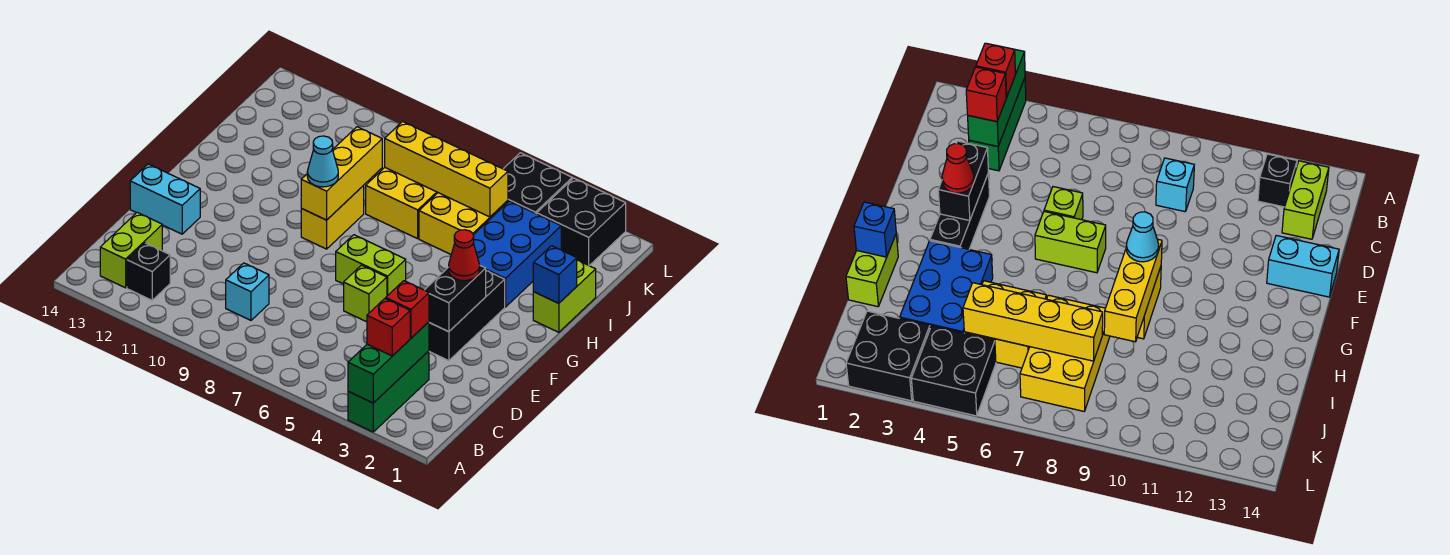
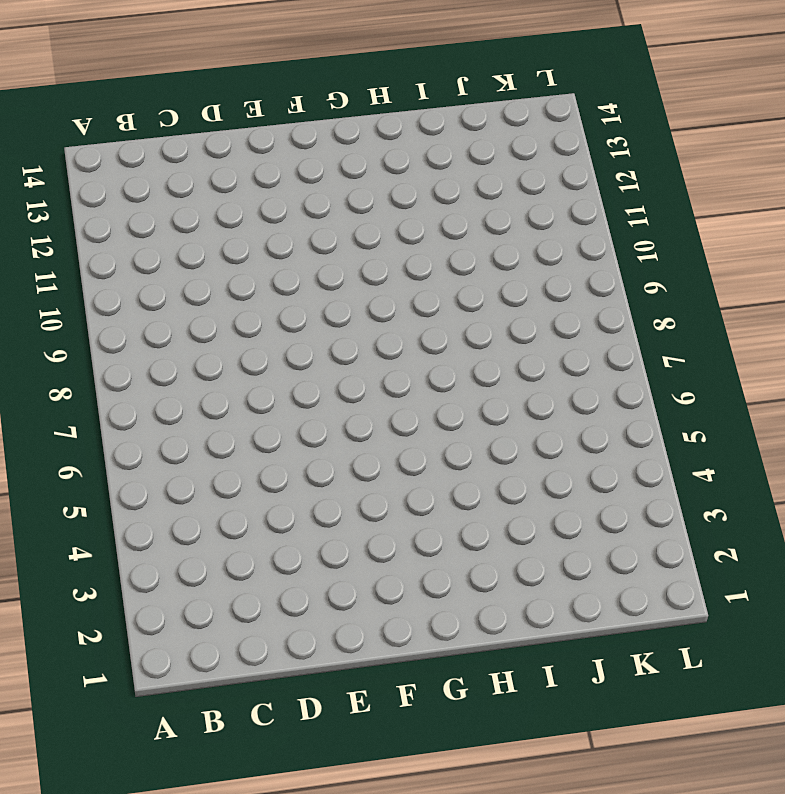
none -> green 1x3 brick [348,351,429,432]
none -> black 1x1 brick [127,243,170,300]
none -> lime 1x2 brick [100,212,162,288]

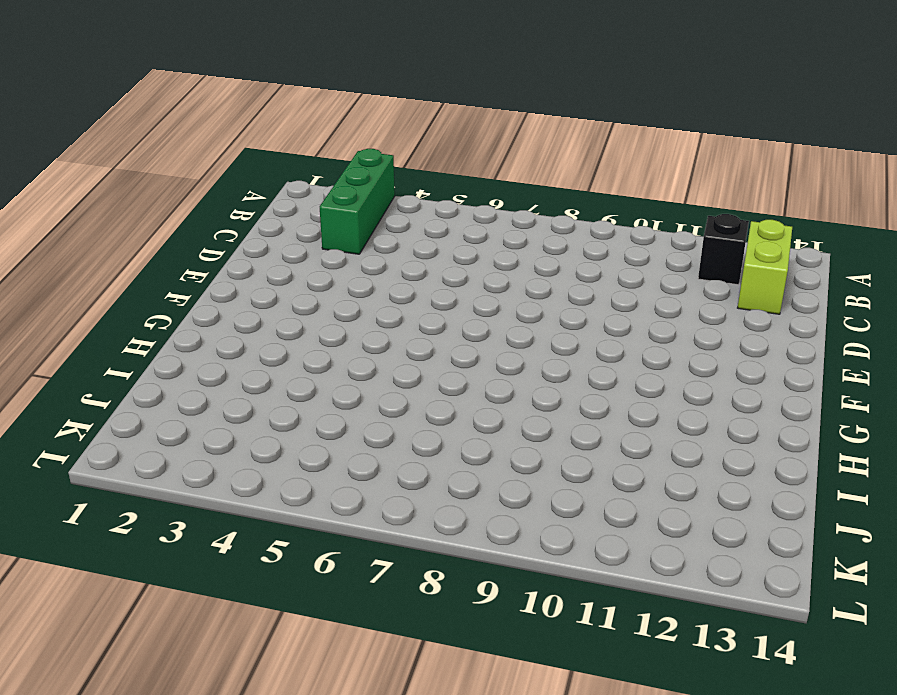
none -> cyan 1x1 brick [226,263,269,320]
none -> black 1x3 brick [429,271,505,361]
none -> lime 1x1 brick [344,265,387,322]

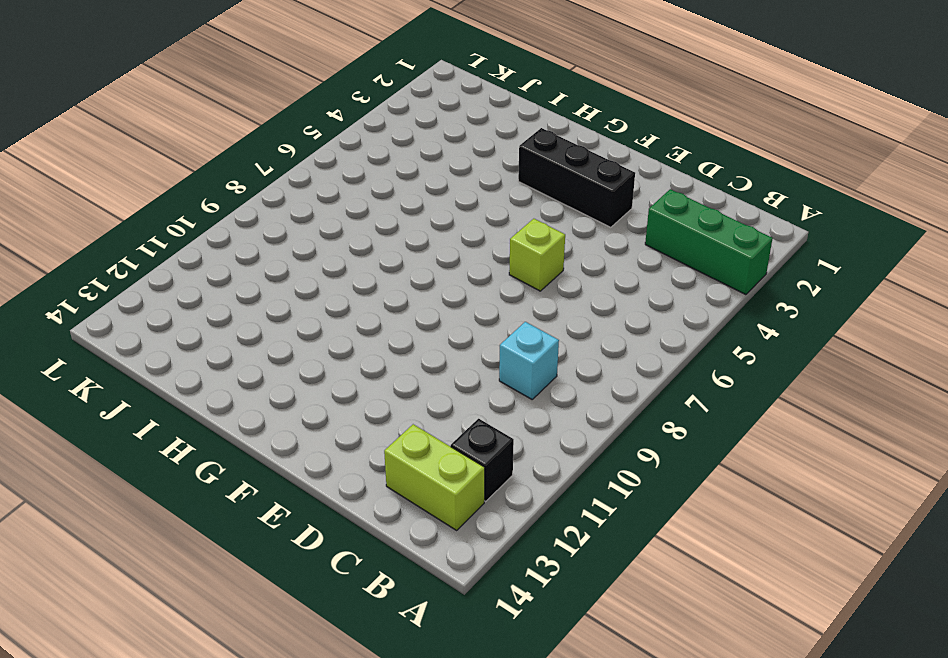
none -> cyan 1x2 brick [130,164,200,234]
none -> lime 1x2 brick [336,235,406,296]
none -> yellow 1x2 brick [301,186,364,249]

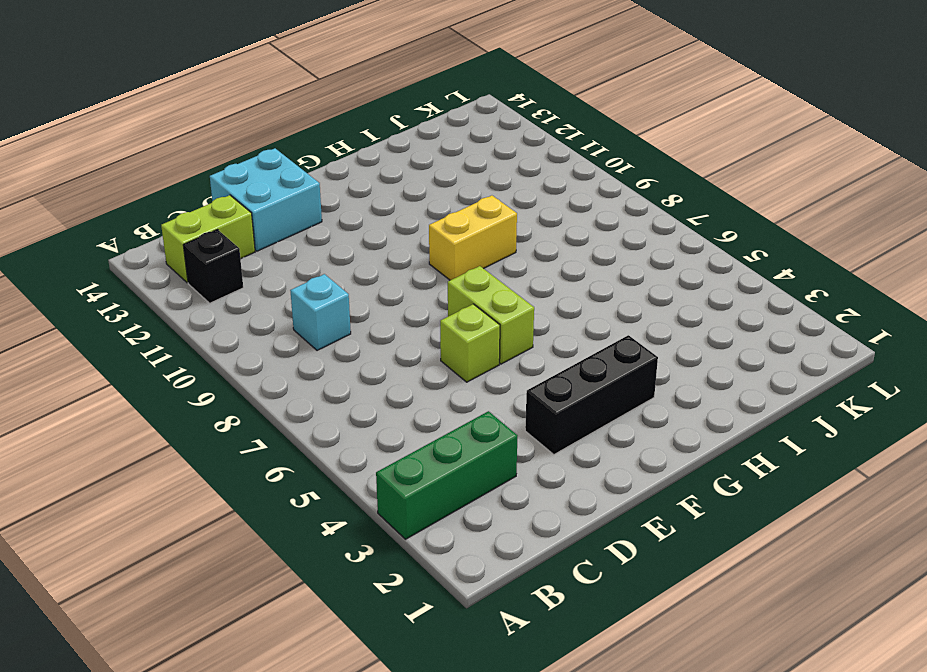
cyan 2x2 brick [210,148,322,251] -> cyan 1x2 brick [130,164,200,234]
none -> lime 1x2 brick [533,260,596,332]
none -> blue 2x3 brick [473,201,561,307]
none -> yellow 2x2 brick [419,193,508,254]

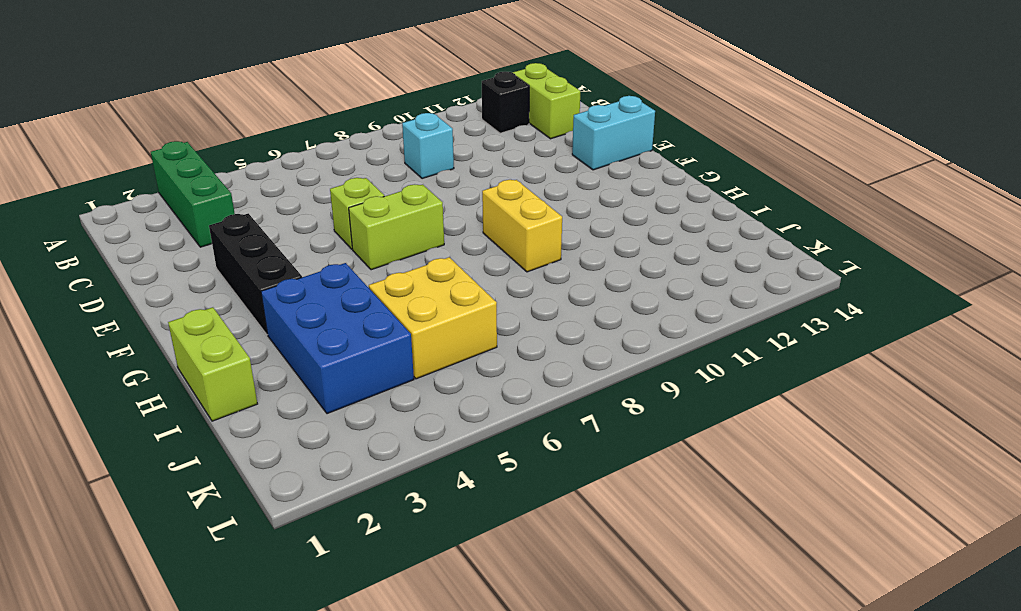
none -> yellow 2x3 brick [366,168,438,239]
none -> black 2x2 brick [537,178,626,266]
none -> black 2x2 brick [504,153,572,214]

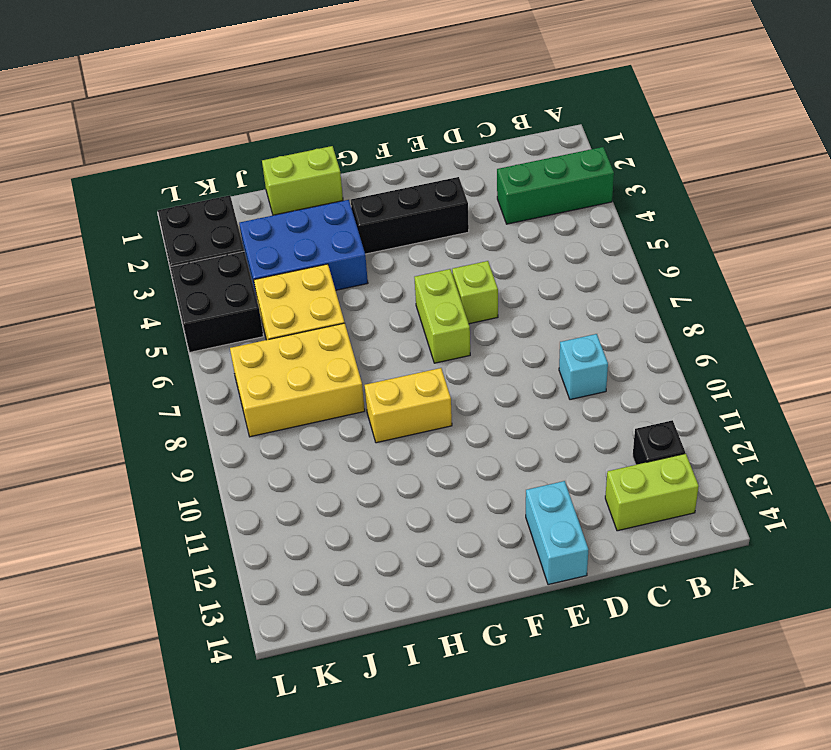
none -> green 1x3 brick [348,322,429,403]
none -> black 1x2 brick [425,266,486,332]
none -> yellow 1x3 brick [301,127,382,220]

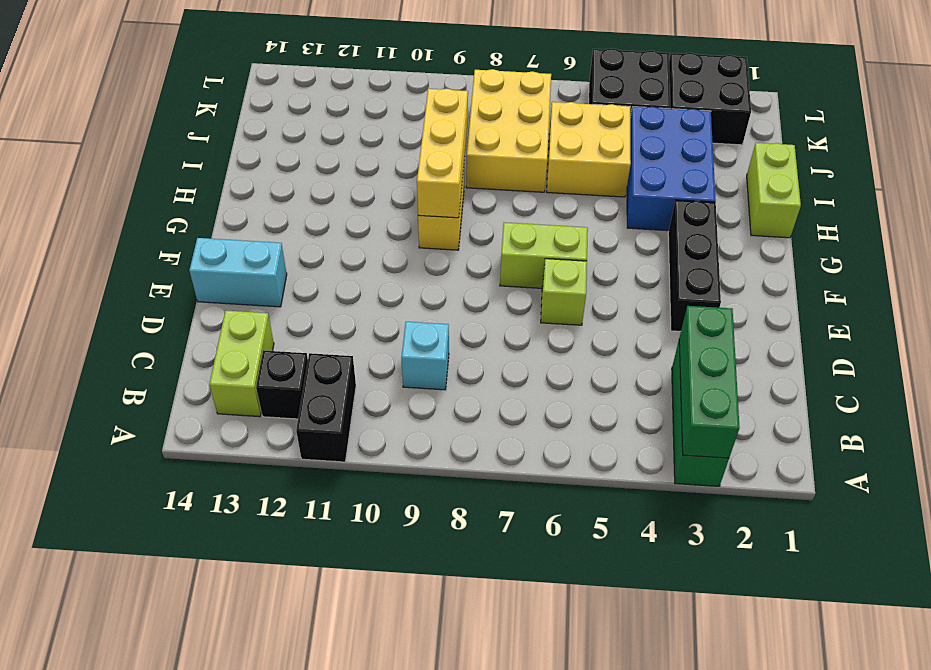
black 1x2 brick [296,353,356,462] -> black 1x2 brick moved to [425,266,486,332]
none -> blue 1x1 brick [533,246,577,303]
none -> yellow 1x4 brick [385,122,508,217]
none -> red 1x1 brick [367,298,410,356]

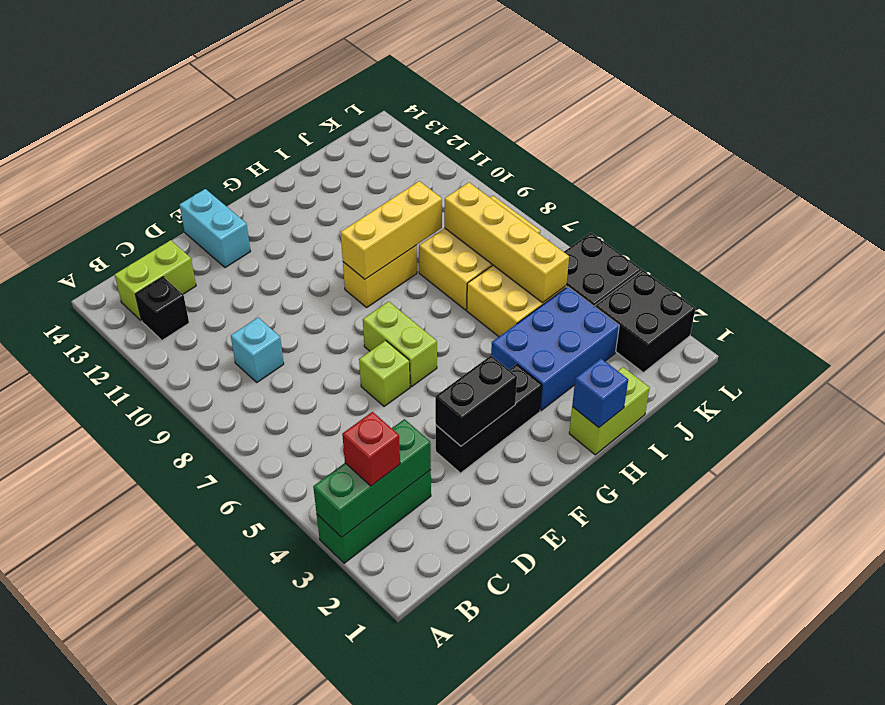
none -> red 1x1 brick [386,281,429,338]
none -> red 1x1 cone [449,230,480,281]
none -> cyan 1x1 cone [307,136,338,187]

